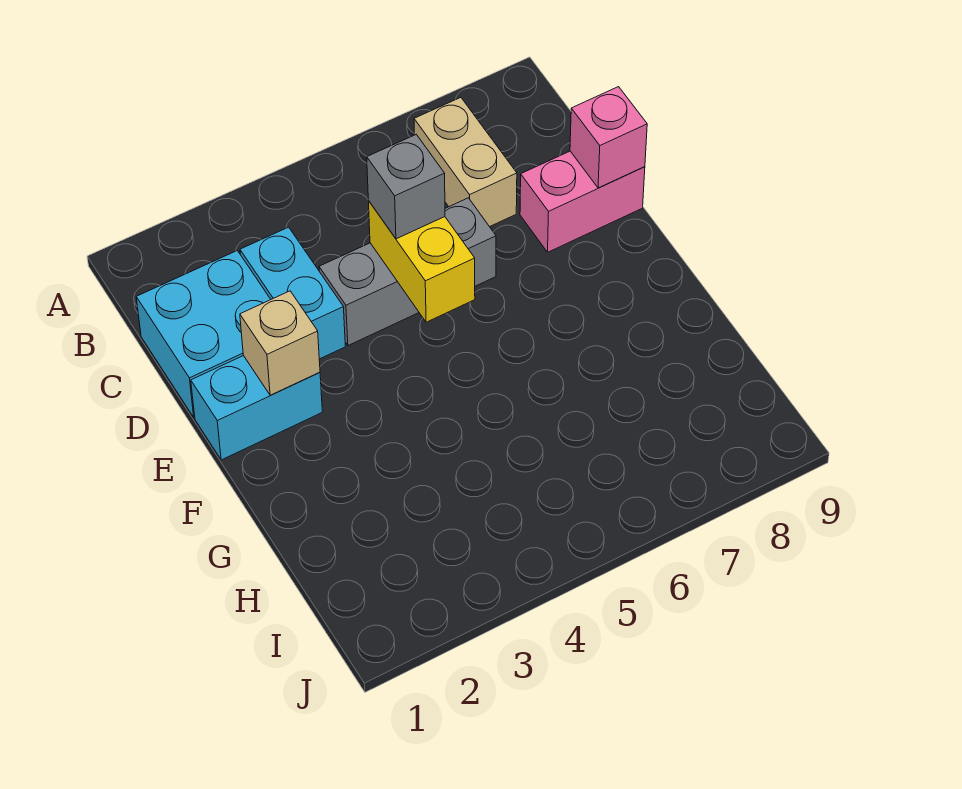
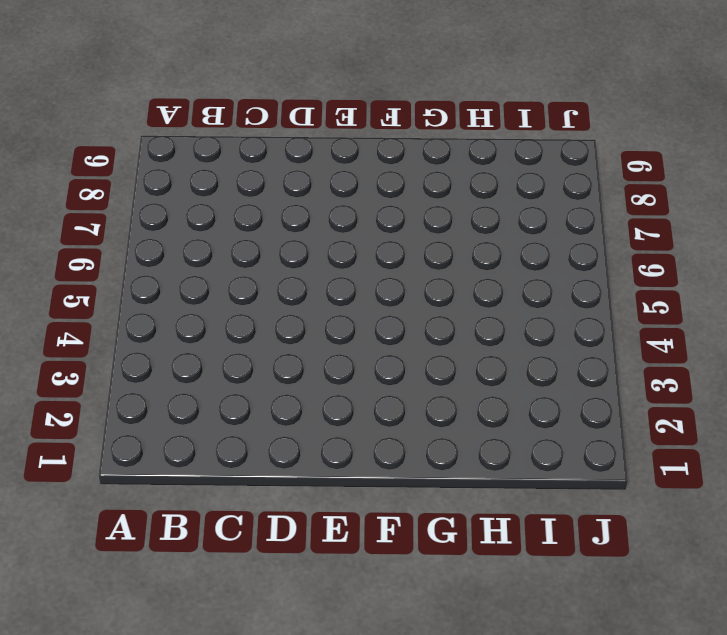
none -> tan 1x2 brick [414,98,517,227]
none -> cyan 2x2 brick [136,251,271,417]

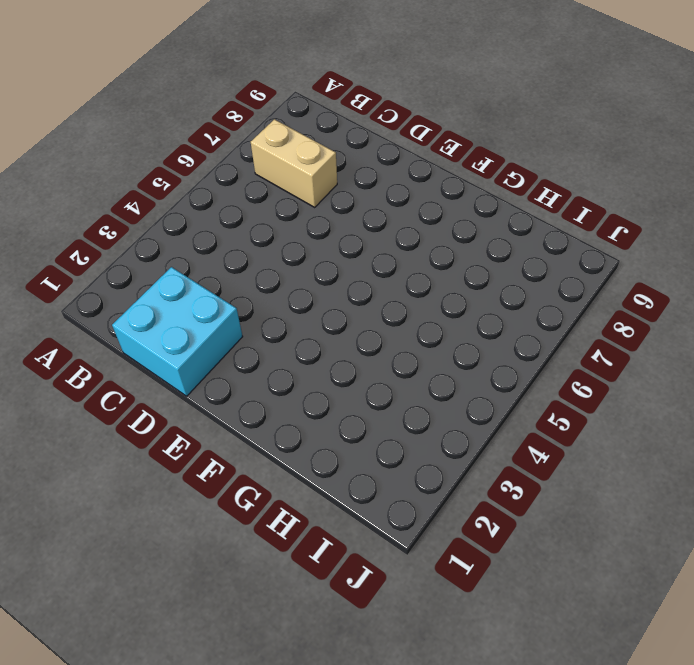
none -> cyan 1x2 brick [240,227,345,359]
none -> grey 1x3 brick [319,198,496,346]

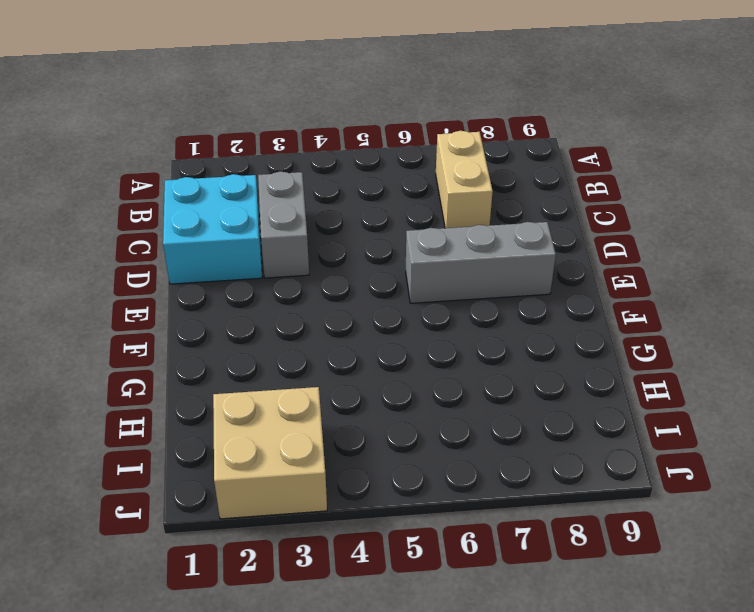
grey 1x2 brick [258,172,309,278] -> cyan 1x2 brick [240,227,345,359]
grey 1x3 brick [406,222,556,303] -> grey 1x3 brick moved to [319,198,496,346]
tan 2x2 brick [213,387,327,519] -> none
none -> pink 1x2 brick [520,151,645,252]
none -> cyan 1x2 brick [191,356,322,460]

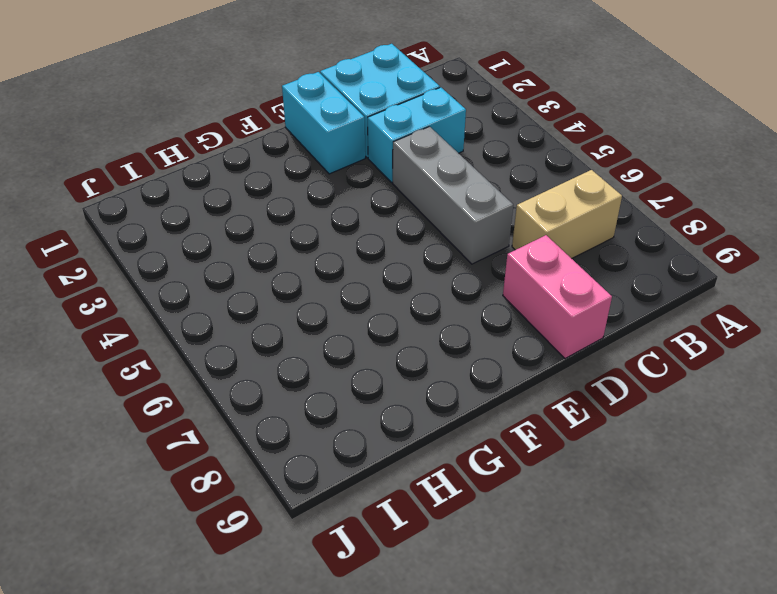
none -> yellow 1x2 brick [368,201,475,322]
none -> pink 1x1 brick [570,87,647,188]

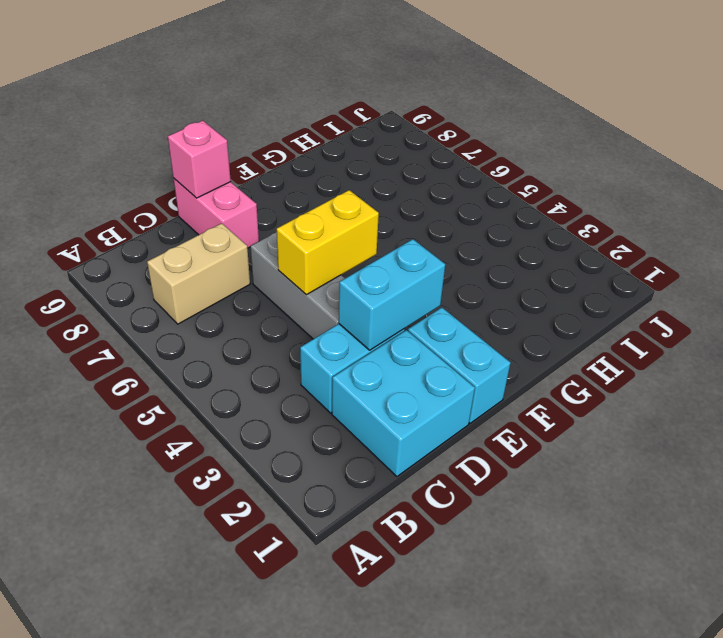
cyan 1x2 brick [339,239,445,350] -> none
none -> tan 1x1 brick [240,291,320,395]
none -> grey 1x1 brick [367,135,445,239]

